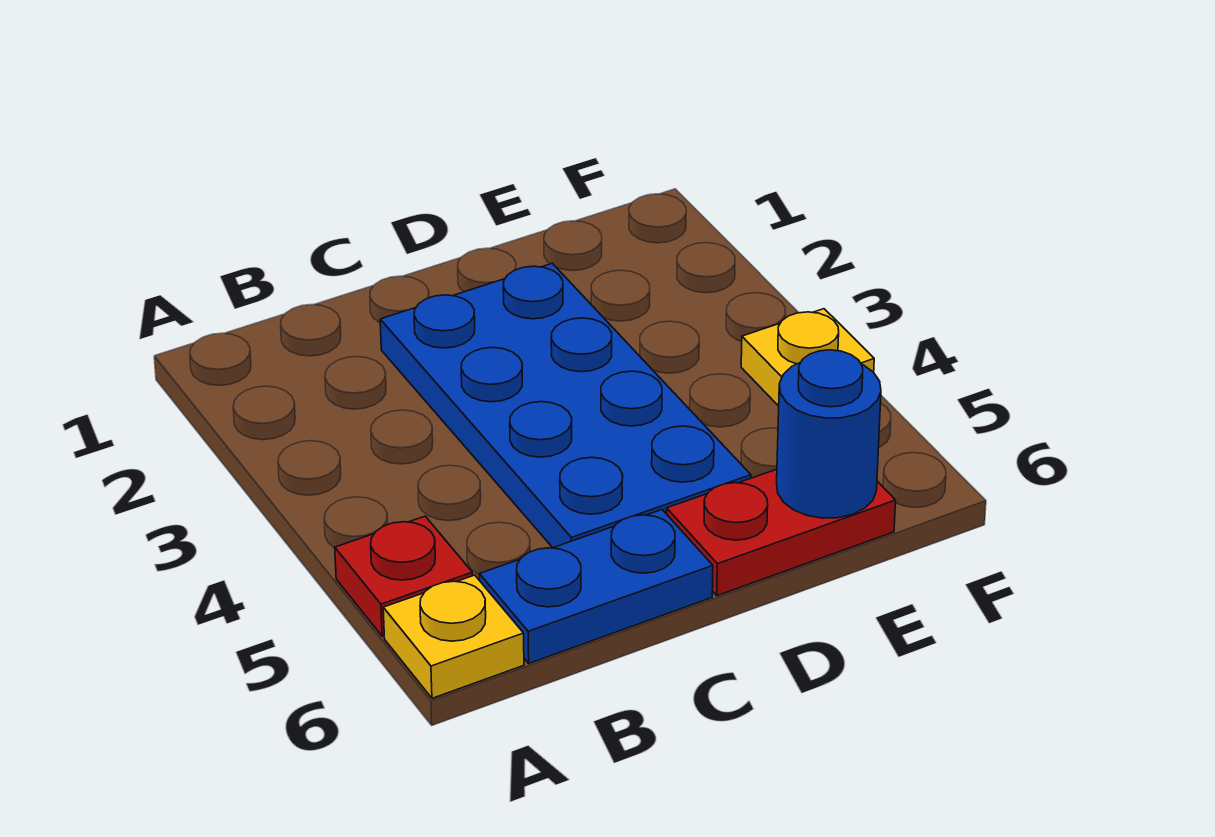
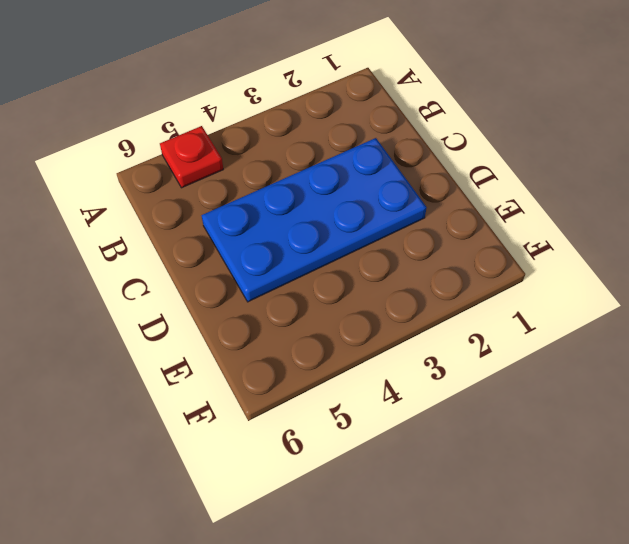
none -> yellow 1x1 plate [383,575,524,698]
none -> blue 1x2 plate [479,510,713,663]

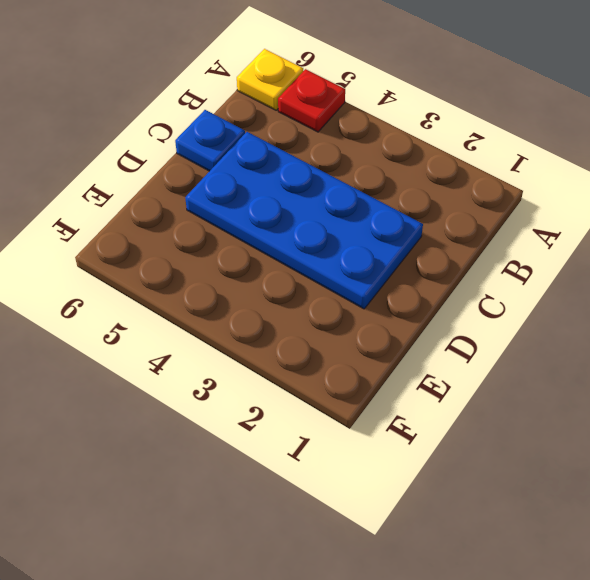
blue 1x1 plate [175,110,245,171] -> blue 1x2 plate [479,510,713,663]
none -> red 1x2 plate [667,469,896,596]
none -> yellow 1x1 plate [741,309,874,406]

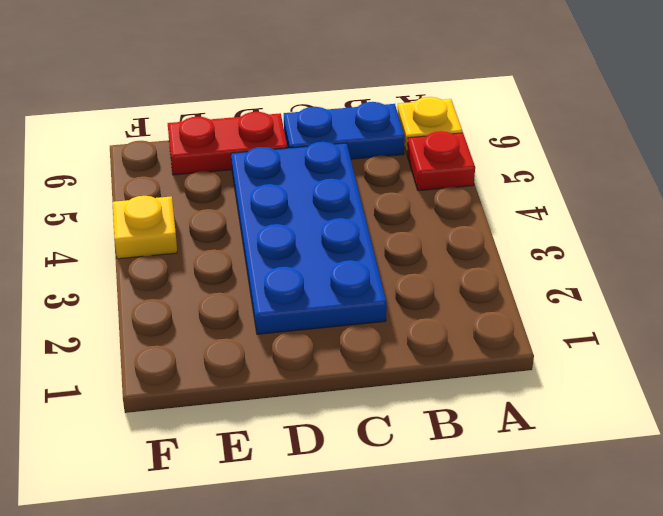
none -> blue 1x1 round brick [777,350,881,518]

